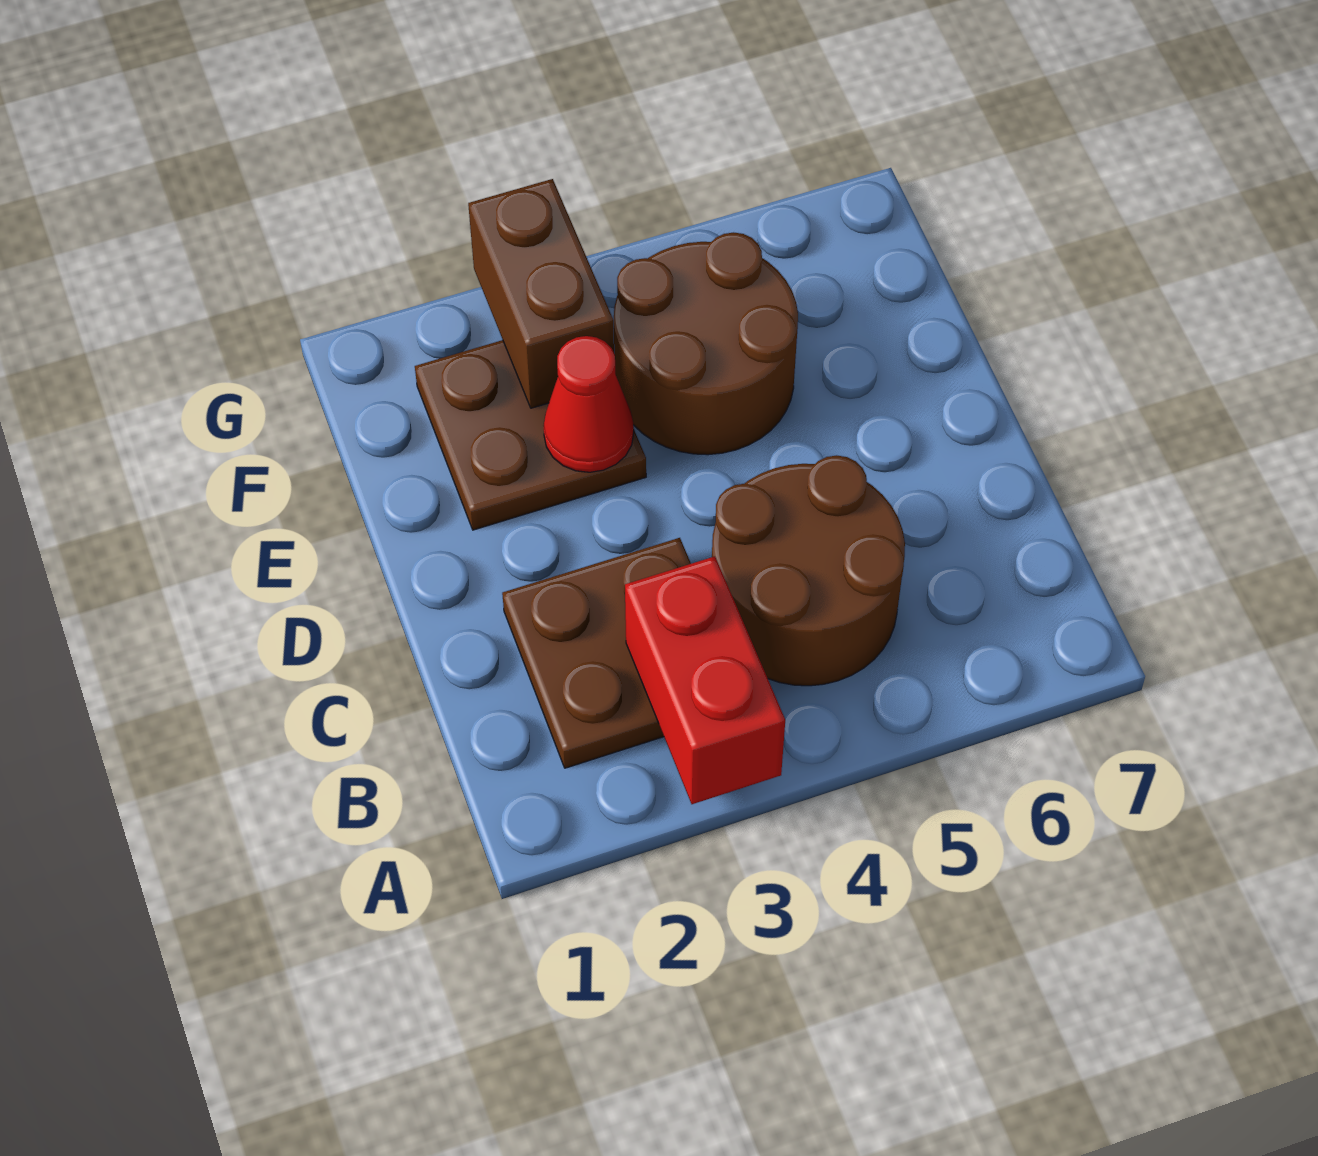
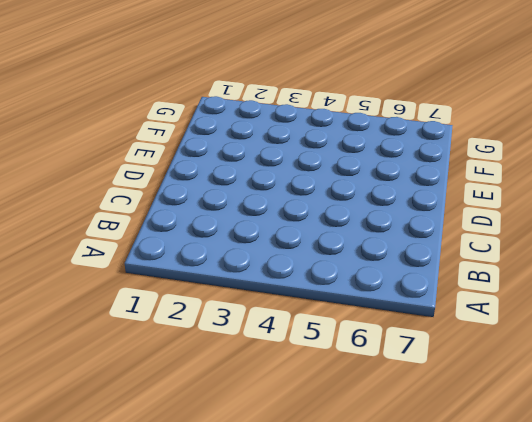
none -> brown 2x2 plate [502,538,691,768]
none -> brown 2x2 round brick [712,455,905,686]

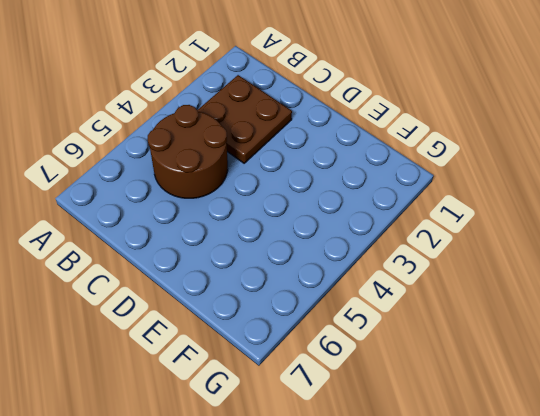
none -> brown 2x2 plate [415,340,646,530]
none -> brown 2x2 round brick [614,232,798,455]

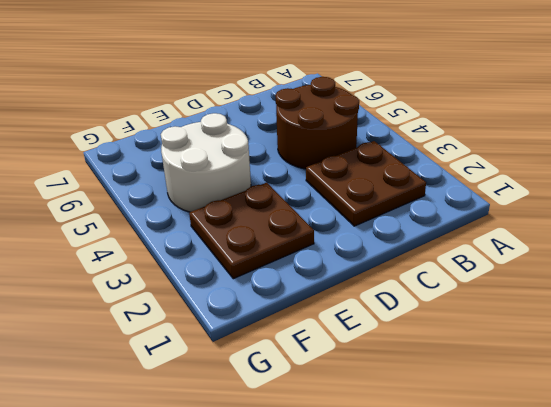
white 2x2 round brick [161,113,251,212] -> brown 2x2 round brick [614,232,798,455]
none -> red 1x2 brick [625,556,785,804]
none -> red 1x1 cone [544,336,634,472]

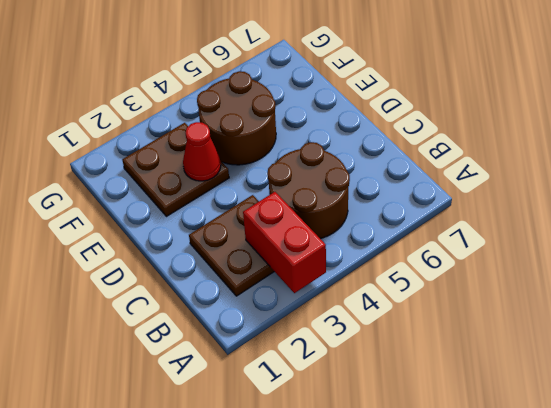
none -> brown 1x2 brick [468,179,614,408]

